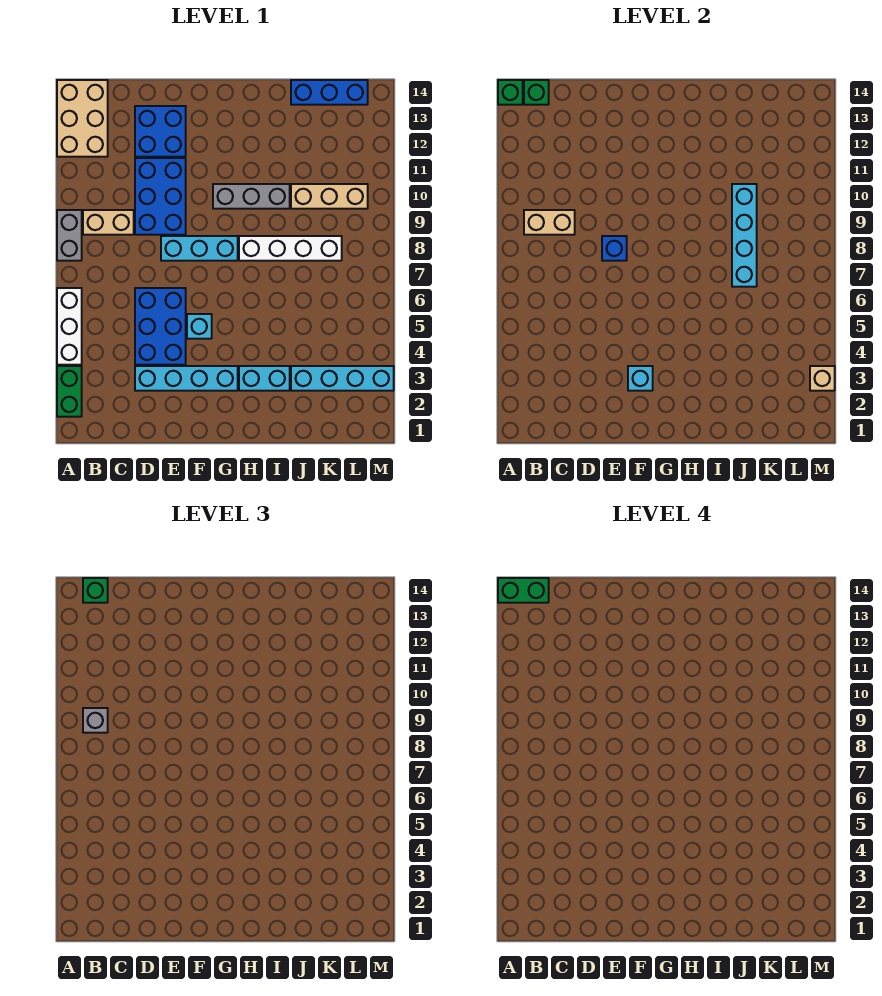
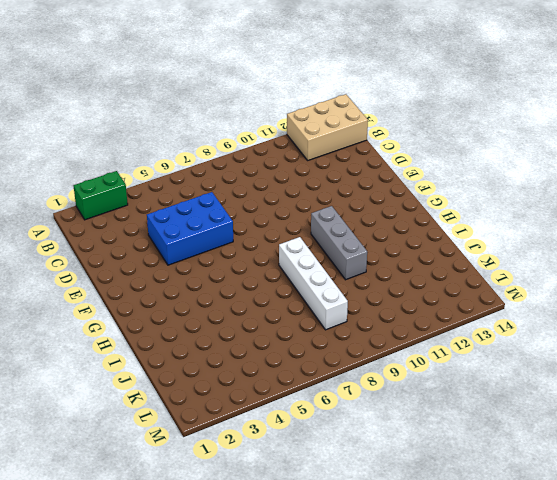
none -> white 1x3 brick [57,288,82,365]
none -> grey 1x2 brick [57,210,82,261]
none -> tan 1x2 brick [83,210,134,235]

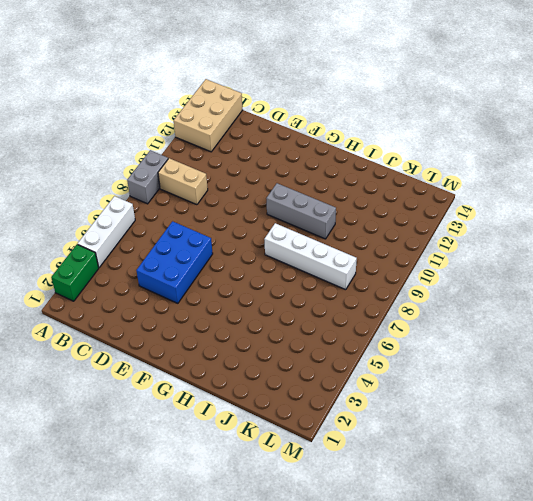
none -> cyan 1x4 brick [135,366,238,391]
none -> blue 2x3 brick [135,158,186,235]
none -> blue 2x2 brick [135,106,186,157]

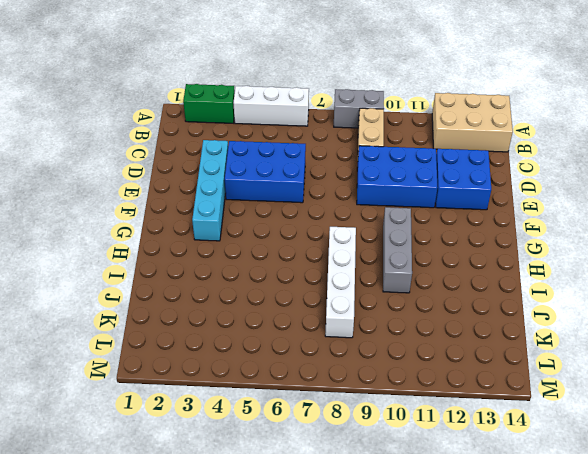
none -> cyan 1x3 brick [161,236,238,261]
none -> cyan 1x1 brick [187,314,212,339]
none -> cyan 1x2 brick [239,366,290,391]

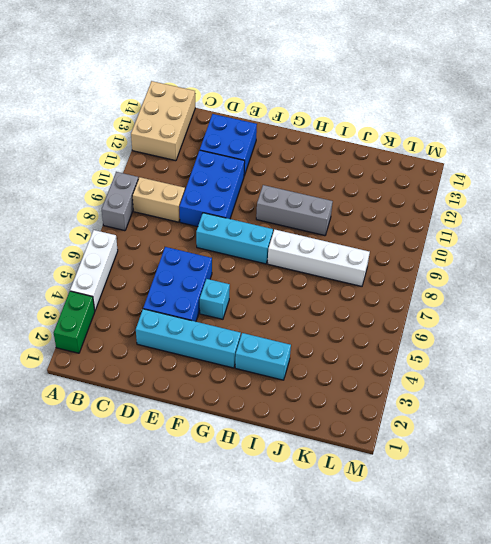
none -> cyan 1x4 brick [291,366,394,391]
none -> tan 1x3 brick [291,184,368,209]
none -> blue 1x3 brick [291,80,368,105]

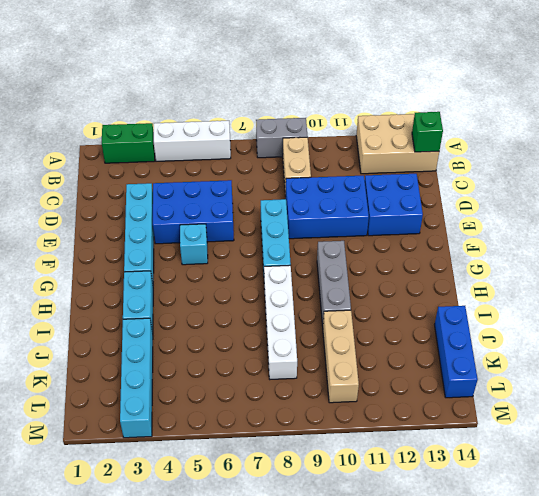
none -> green 1x1 brick [498,80,523,105]
none -> tan 1x2 brick [524,210,575,235]
none -> blue 1x1 brick [602,236,627,261]

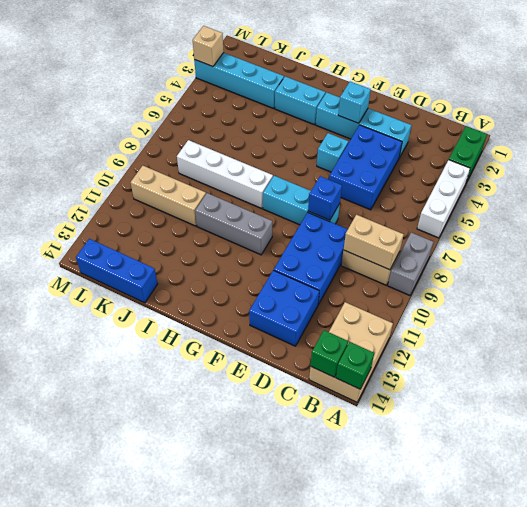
none -> cyan 1x4 brick [732,184,757,287]
none -> grey 1x1 brick [83,708,108,733]
none -> green 1x1 brick [83,578,108,603]

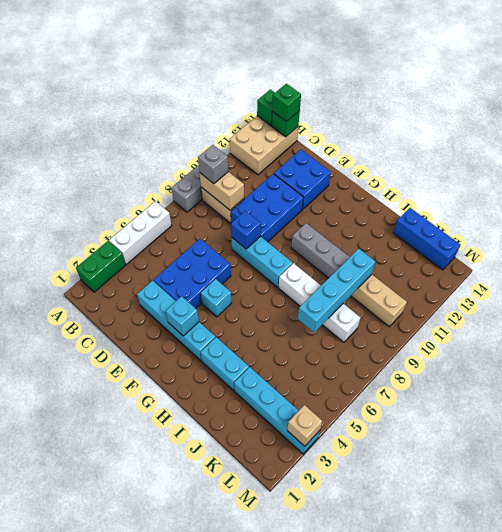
none -> green 1x2 brick [498,578,549,603]

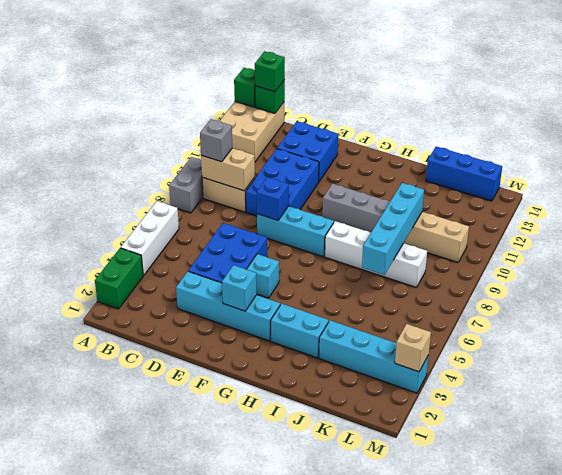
none -> green 1x2 brick [498,578,549,603]

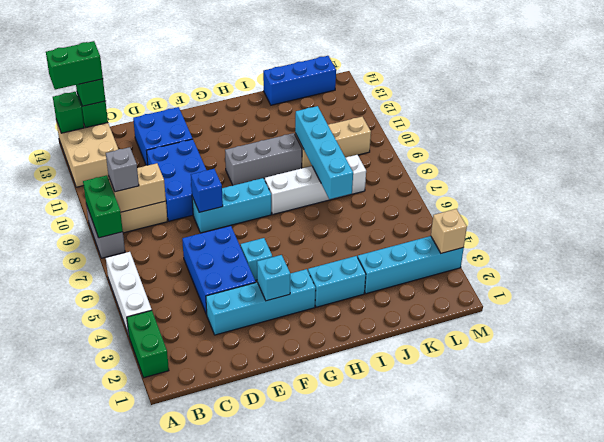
green 1x2 brick [83,175,123,238] -> none

